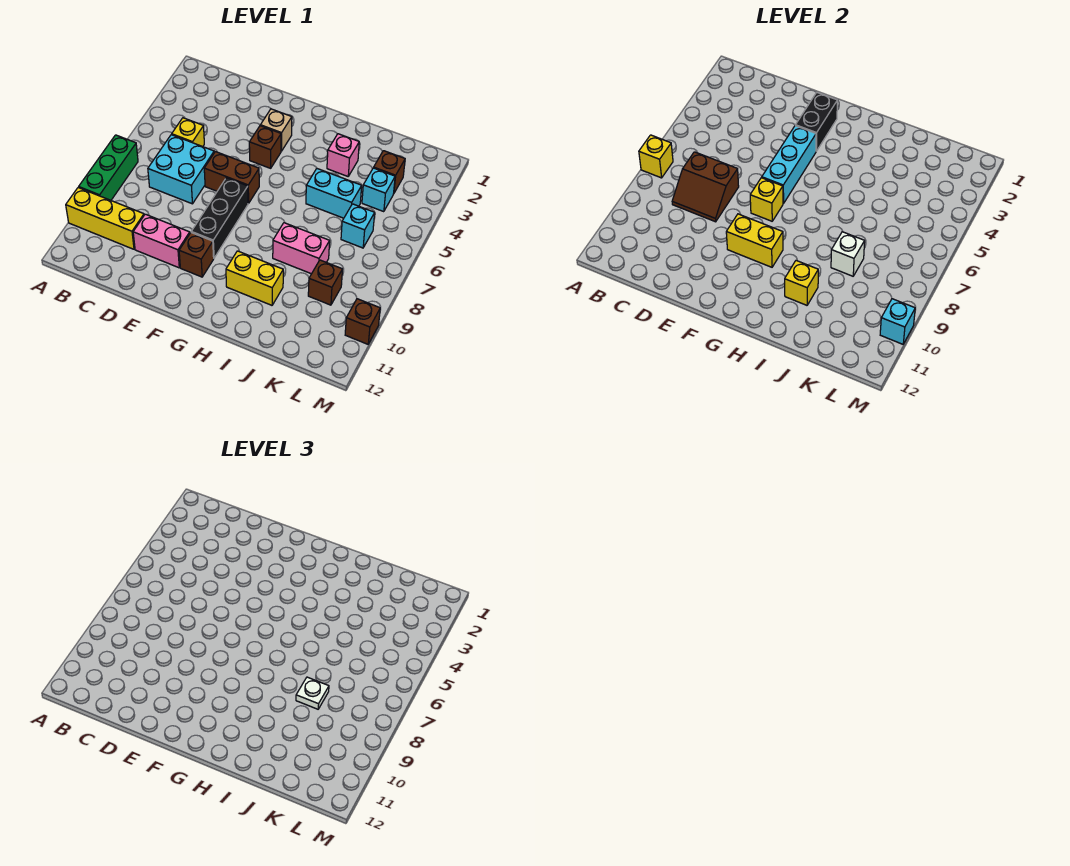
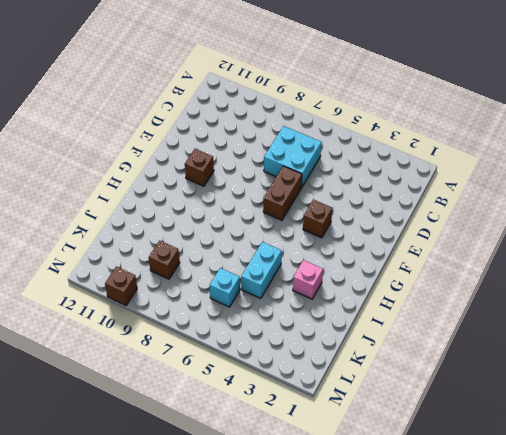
none -> green 1x3 brick [79,135,138,200]
none -> yellow 1x3 brick [66,187,144,249]
none -> yellow 1x1 brick [172,118,204,147]

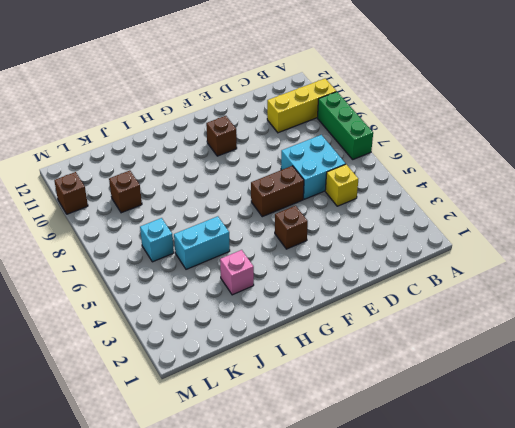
none -> pink 1x2 brick [133,214,190,268]
none -> tan 1x1 brick [260,109,292,151]
none -> black 1x3 brick [191,178,248,258]

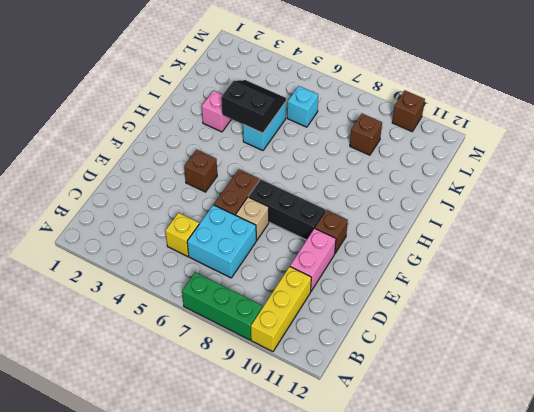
tan 1x1 brick [236,197,269,240] -> tan 1x1 brick moved to [260,109,292,151]
black 2x2 slope [221,80,286,133] -> none
none -> yellow 1x2 brick [226,251,283,305]
none -> pink 1x2 brick [273,223,330,274]
none -> brown 1x1 brick [374,151,405,193]

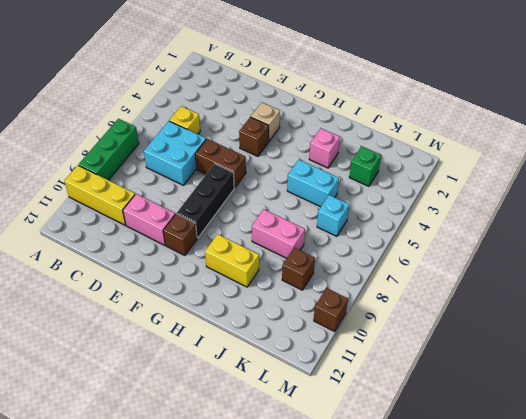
green 1x1 brick [349,146,381,186] -> brown 1x1 brick [374,151,405,193]
none -> cyan 1x1 brick [362,168,395,212]
none -> yellow 1x1 brick [639,135,673,178]
none -> brown 2x2 slope [672,152,739,222]

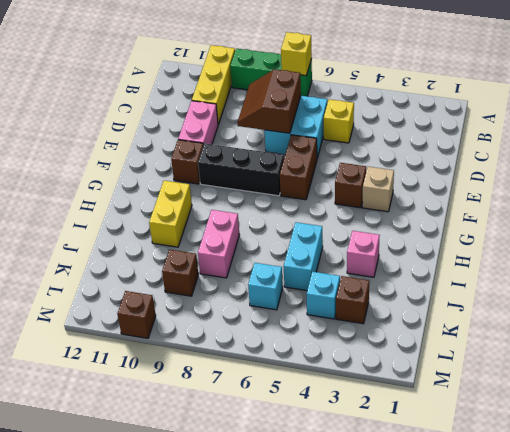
none -> black 1x2 brick [795,92,837,151]
none -> cyan 1x3 brick [762,126,816,203]
none -> yellow 1x1 brick [750,178,783,221]

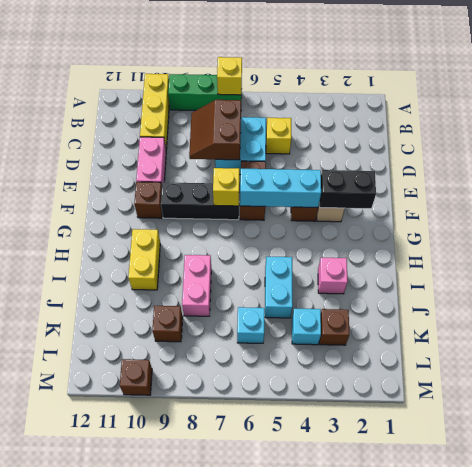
none -> yellow 1x2 brick [726,214,783,267]
none -> yellow 1x1 brick [785,261,818,305]
none -> white 1x1 brick [831,232,865,276]

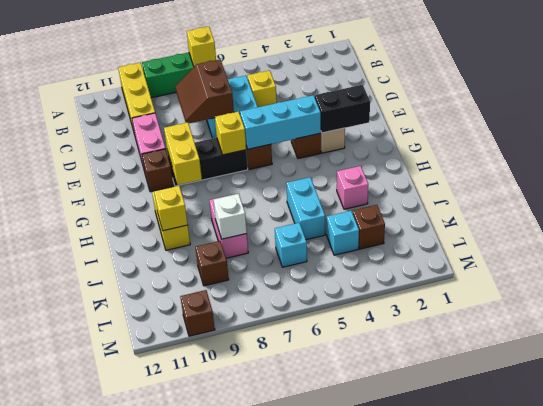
none -> cyan 1x1 brick [880,299,915,344]
none -> white 1x1 plate [296,677,329,709]

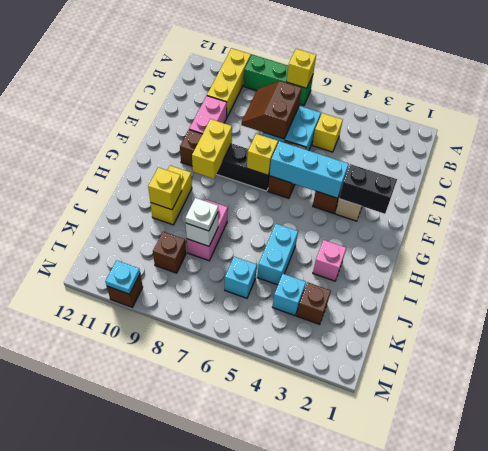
cyan 1x1 plate [105,260,140,294] -> cyan 1x1 brick [880,299,915,344]

